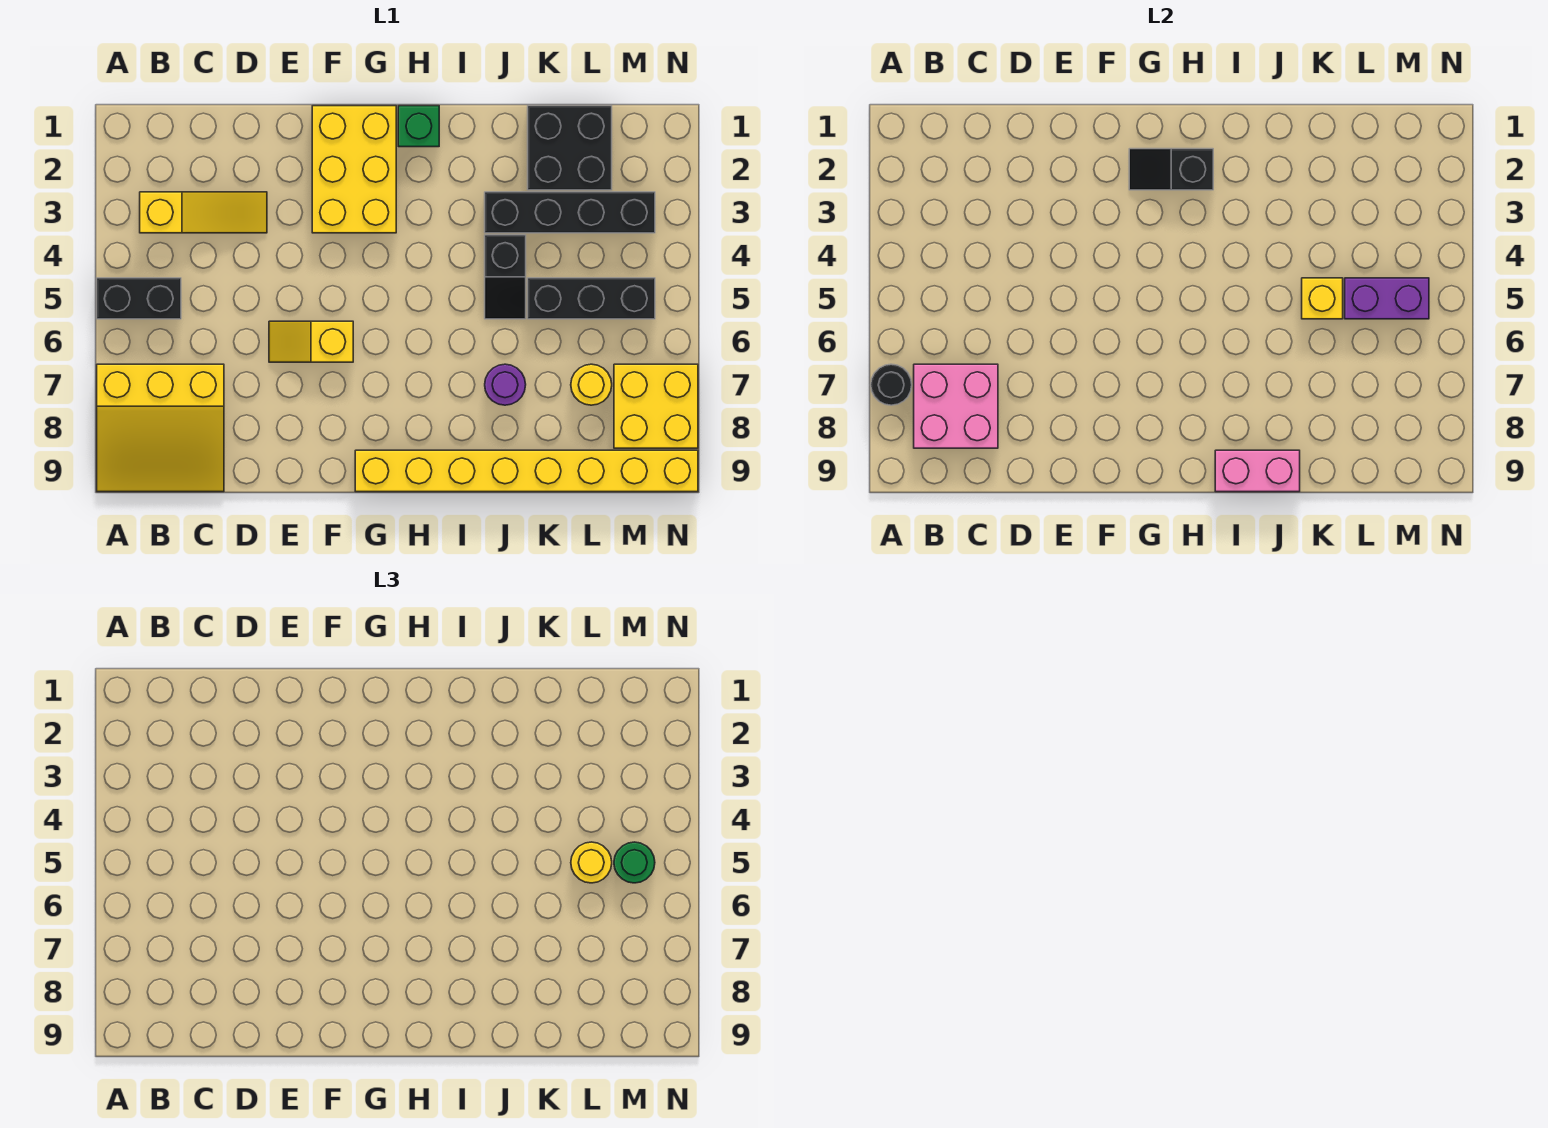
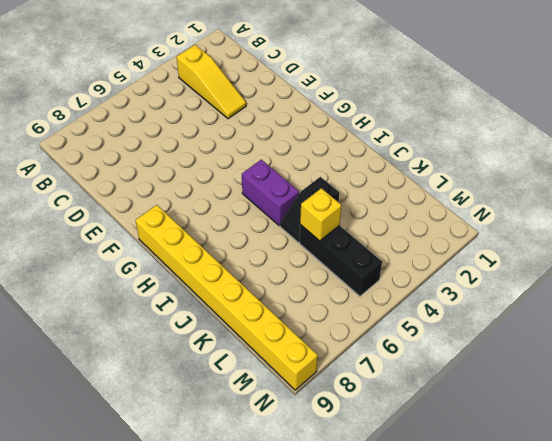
purple 1x2 brick [242,160,299,226] -> purple 1x2 brick moved to [1345,278,1429,319]
none -> black 1x2 brick [97,278,181,319]
none -> yellow 3x3 slope [97,364,224,492]
none -> yellow 1x2 slope [269,321,353,362]

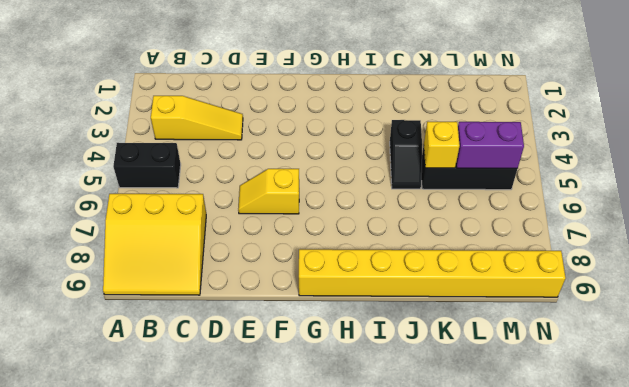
none -> yellow 2x3 brick [312,106,396,233]
none -> green 1x1 brick [398,106,439,147]
none -> black 1x4 brick [485,192,655,233]

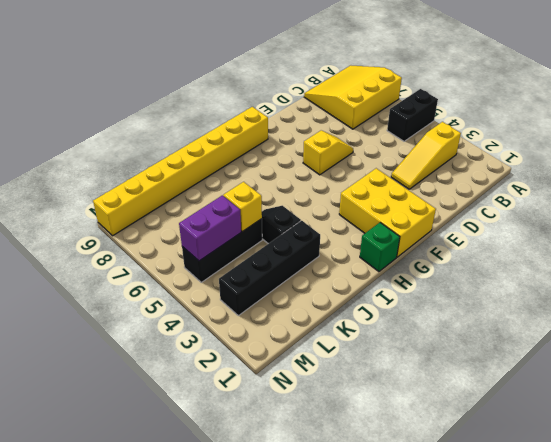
none -> purple 1x1 round brick [485,364,526,405]
none -> black 2x2 brick [528,106,612,190]
none -> yellow 1x1 round brick [571,364,612,405]

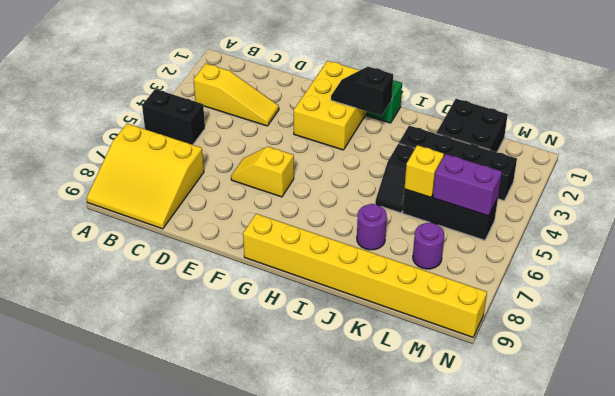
purple 1x1 round brick [413,223,444,269] -> yellow 1x1 round brick [571,364,612,405]
none -> yellow 2x2 brick [614,364,698,448]
none -> black 1x1 round brick [871,364,912,405]
none -> pink 2x2 brick [914,364,998,448]

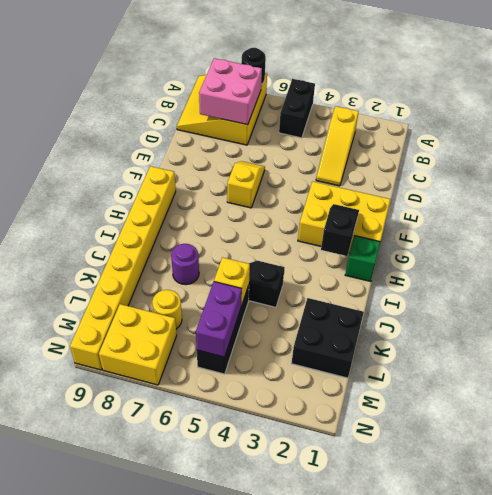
none -> black 1x4 brick [485,192,655,233]
none -> pink 1x2 brick [1215,450,1300,492]
none -> yellow 1x1 round brick [571,842,612,883]

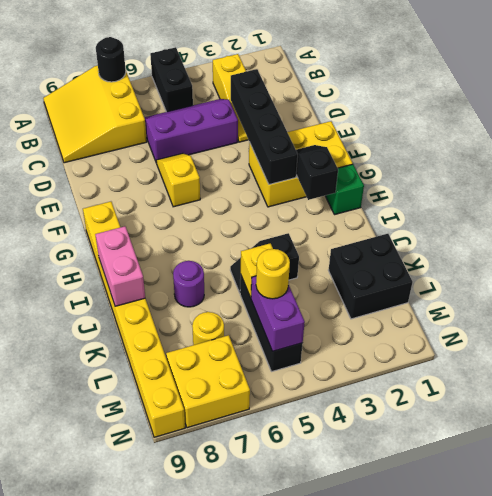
purple 2x3 slope [144,99,238,163] -> none
black 1x4 brick [231,69,298,185] -> black 1x4 brick moved to [485,192,655,233]
none -> pink 2x2 brick [914,364,998,448]
none -> green 1x1 round brick [614,842,655,883]

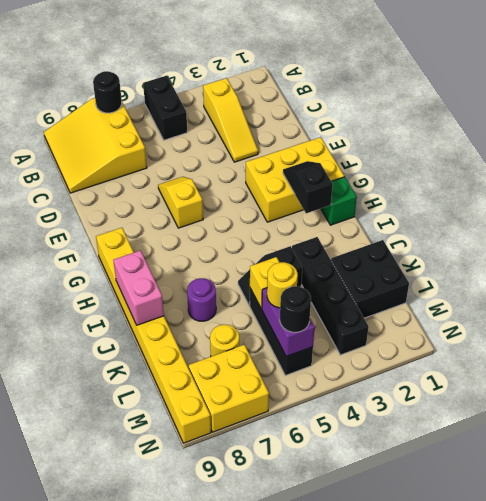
black 1x1 round brick [280,286,311,332] -> green 1x1 round brick [614,842,655,883]
none -> pink 2x2 brick [914,364,998,448]

